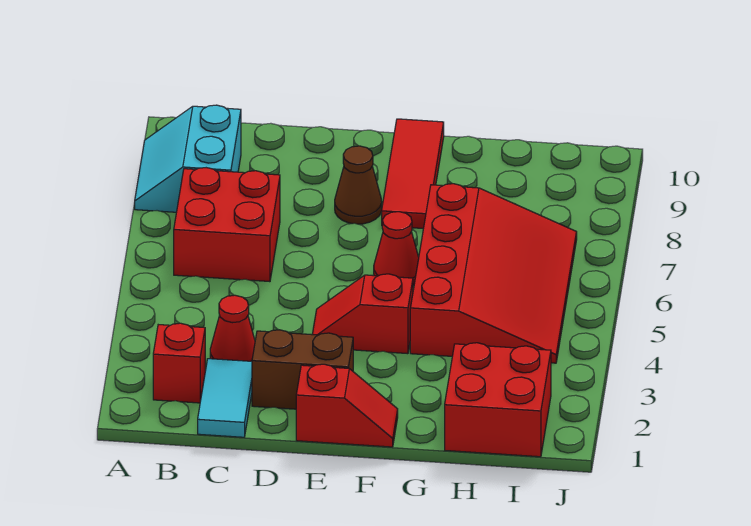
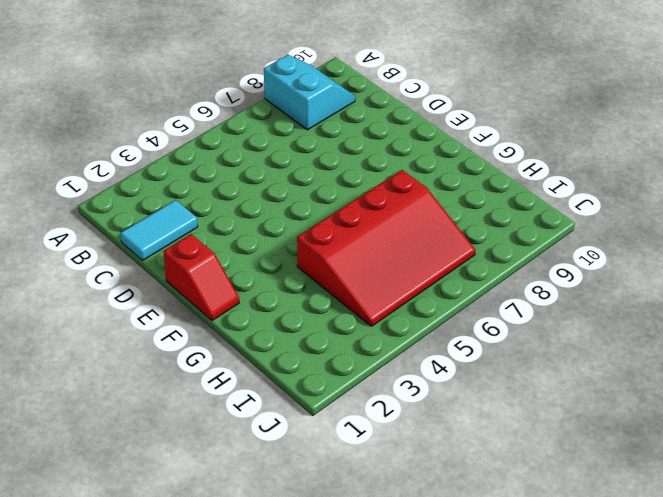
cyan 2x2 slope [264,55,355,130] -> cyan 2x2 slope turned to [135,105,241,212]
none -> red 1x1 brick [153,323,205,403]
none -> red 2x2 brick [174,168,280,282]
none -> red 1x1 cone [210,295,255,361]

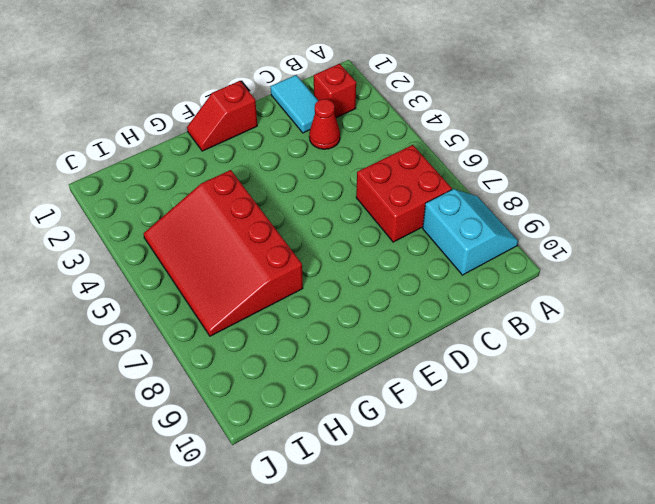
none -> brown 1x2 brick [252,330,353,409]
none -> red 1x2 slope [312,274,413,354]
none -> brown 1x1 cone [335,146,382,224]

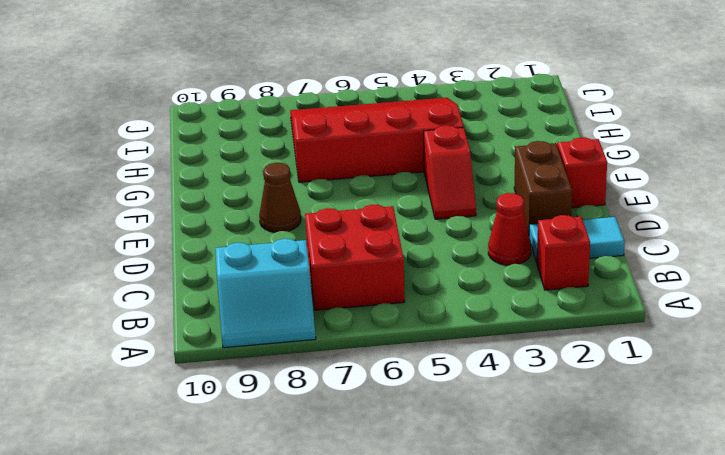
none -> red 1x1 cone [374,212,419,286]
none -> red 1x3 tile [382,119,444,229]
none -> red 2x2 brick [445,343,551,457]

